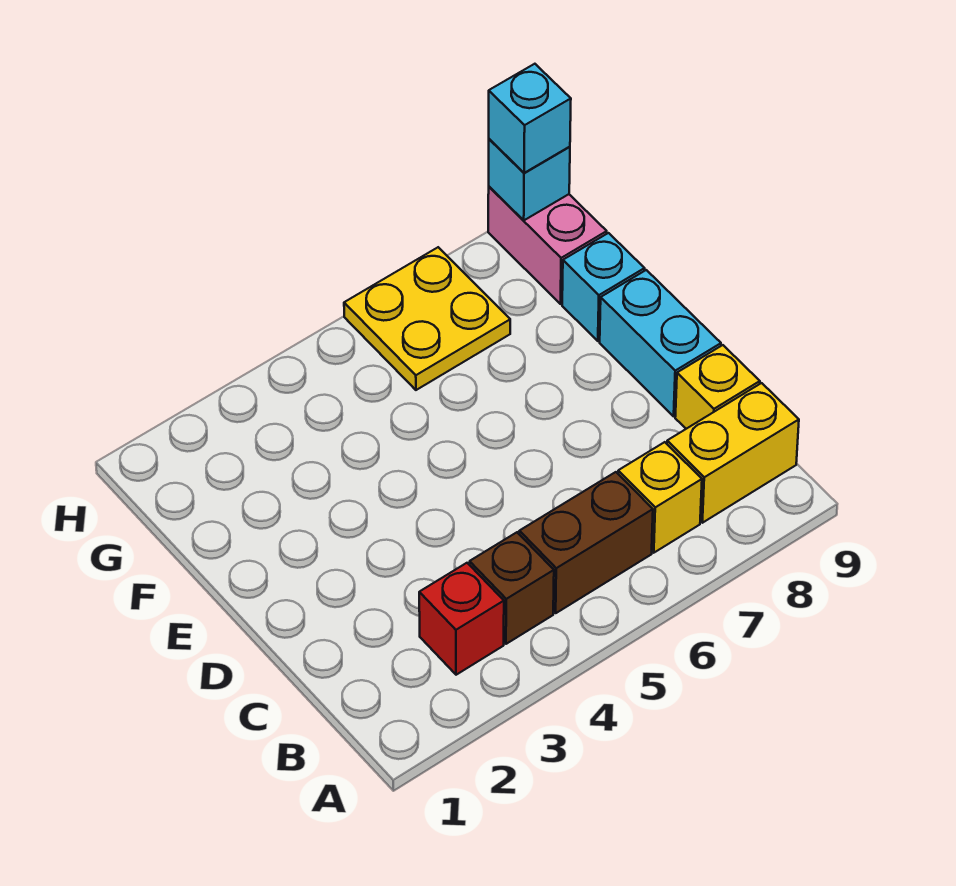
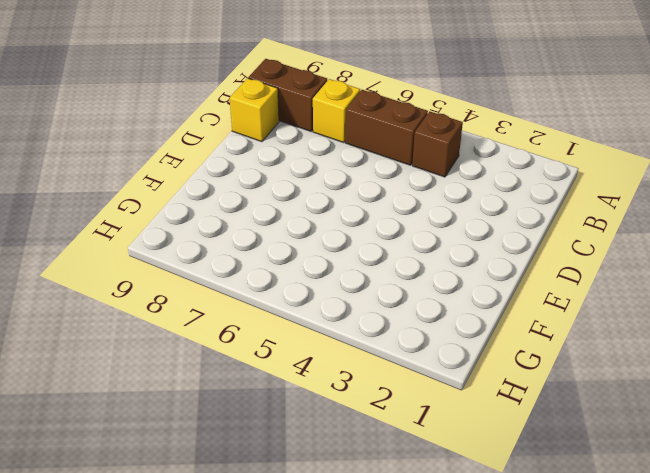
brown 1x2 brick [248,59,327,132] -> yellow 1x2 brick [667,383,799,523]
none -> red 1x1 brick [419,563,504,675]
none -> cyan 1x2 brick [600,270,721,416]
none -> cyan 1x1 brick [562,233,645,341]

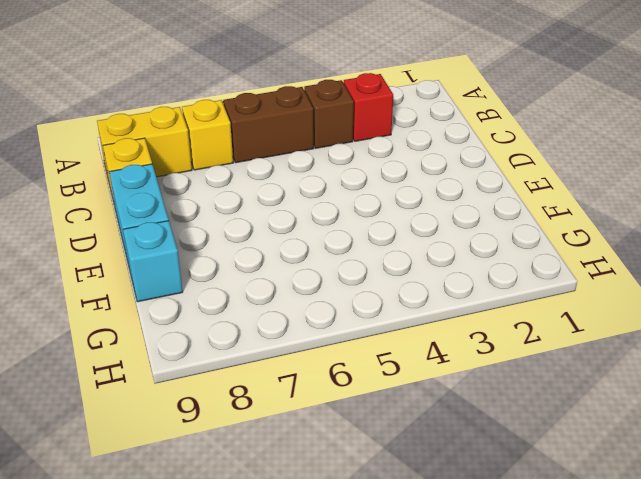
none -> yellow 2x2 plate [344,247,510,390]
none -> pink 1x2 brick [488,187,607,304]
none -> cyan 1x1 brick [489,139,570,220]

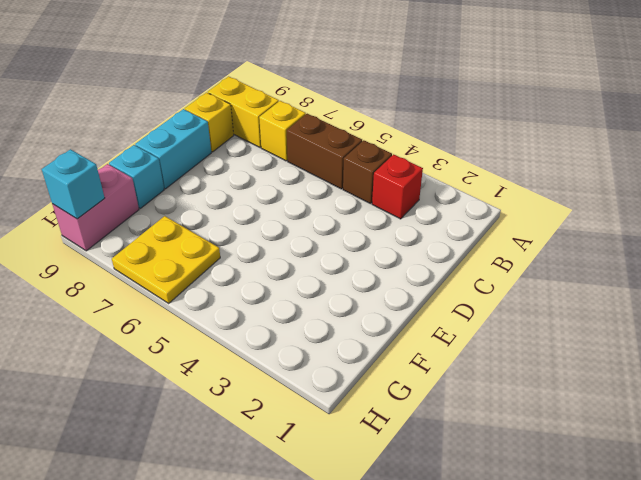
none -> cyan 1x1 brick [489,64,571,173]

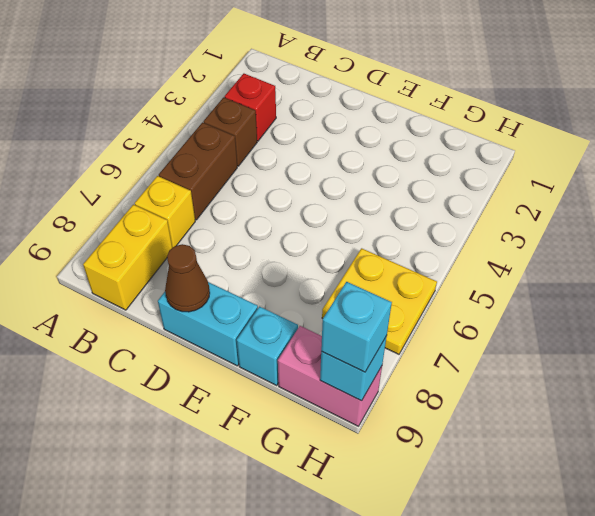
brown 1x1 cone [165,244,210,312] -> none
none -> yellow 1x1 brick [675,345,760,429]

